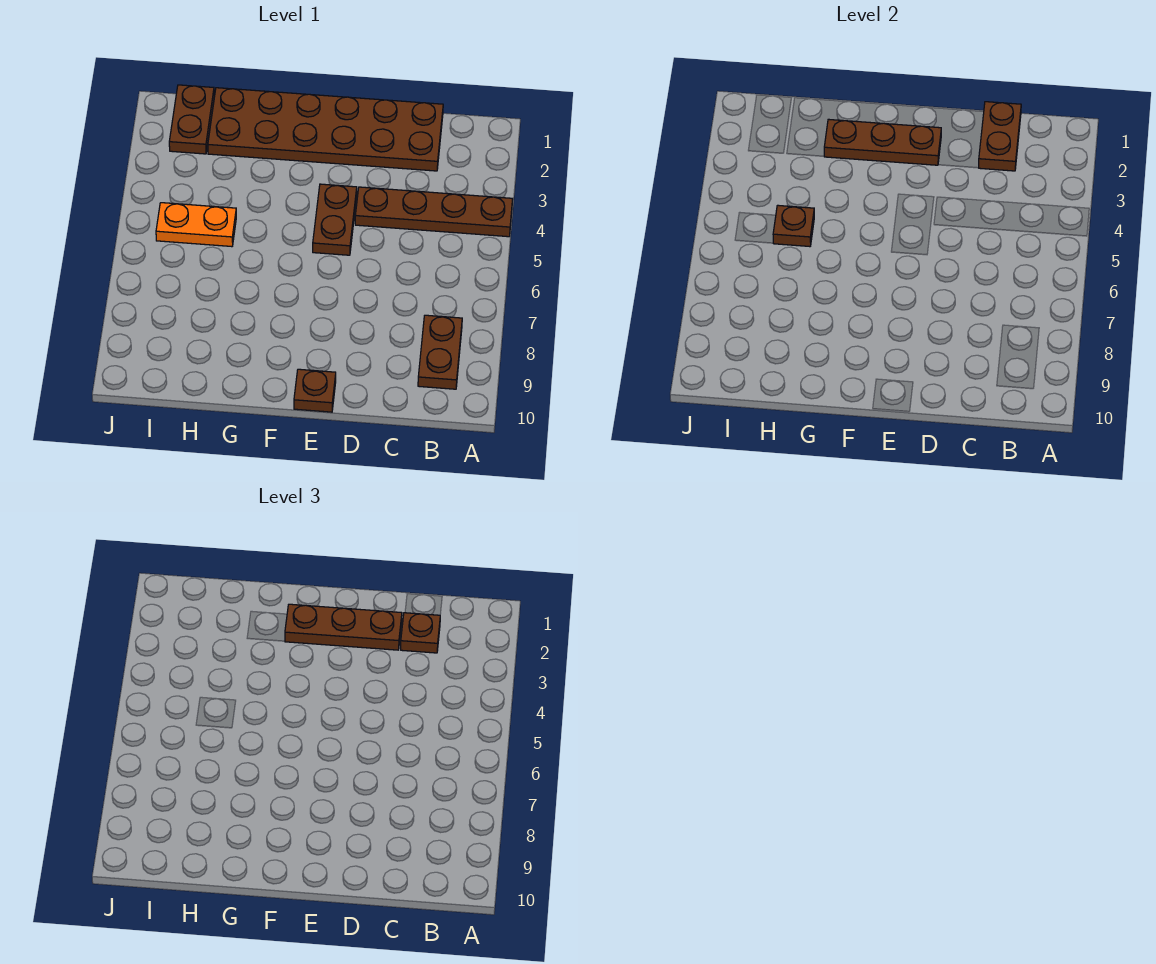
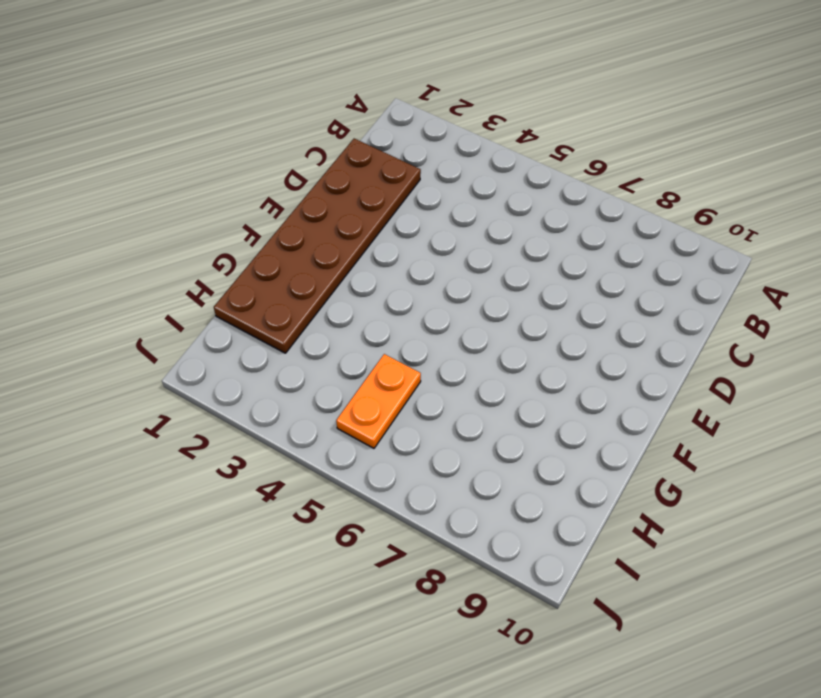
none -> brown 1x4 plate [355,187,513,237]
none -> brown 1x2 plate [418,315,462,389]
none -> brown 1x2 plate [313,184,357,255]

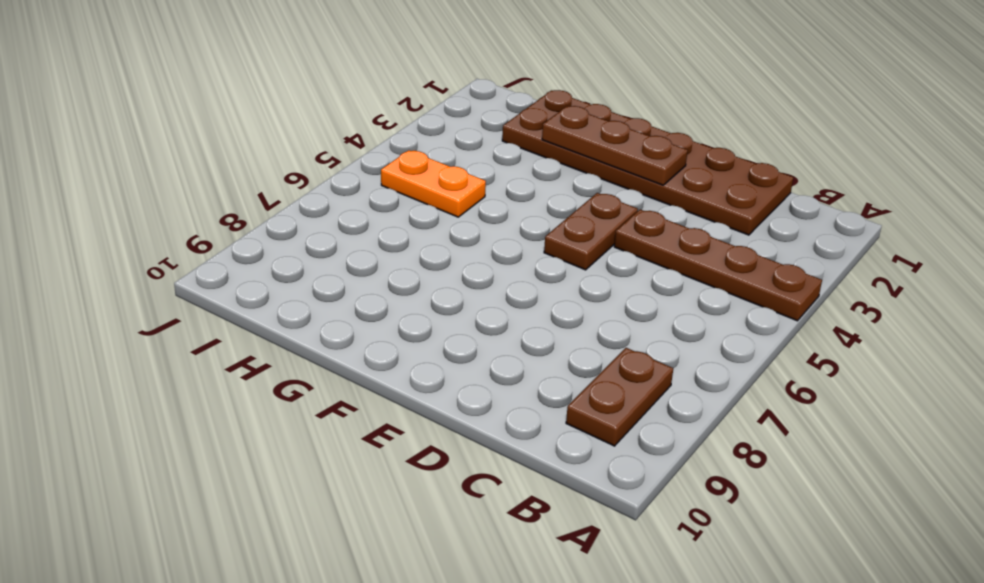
none -> brown 1x1 plate [294,369,336,412]
none -> brown 1x2 plate [169,85,214,154]
none -> brown 1x2 plate [979,102,1021,171]

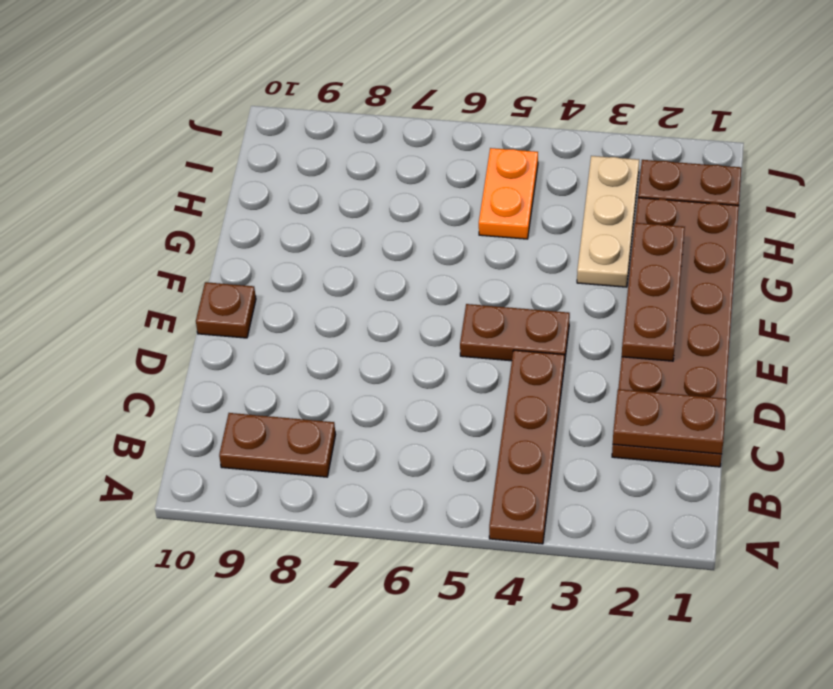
tan 1x3 plate [577,156,639,287] -> none
none -> brown 1x1 plate [773,205,814,247]
none -> brown 1x1 plate [401,613,440,653]
none -> brown 1x3 plate [285,604,402,650]

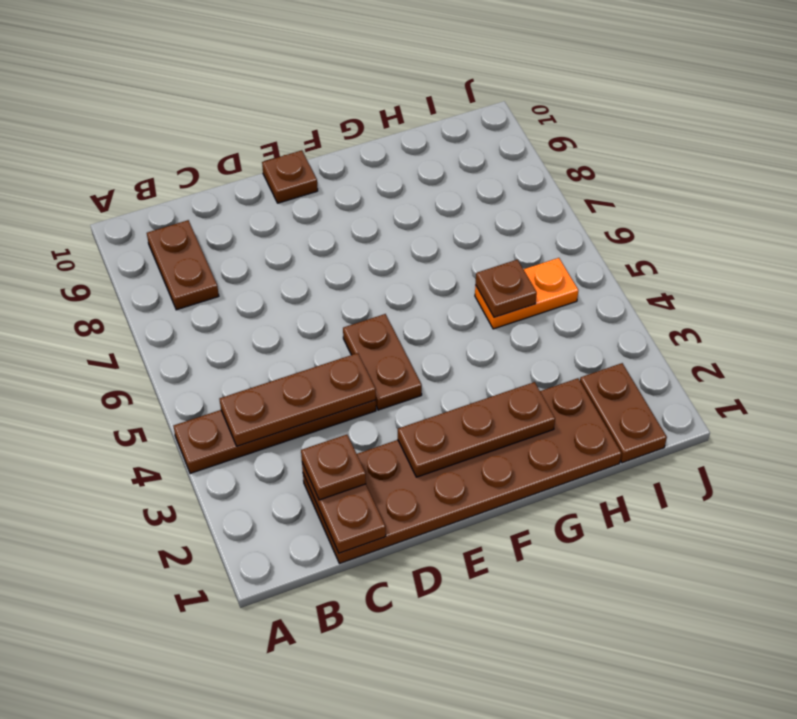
brown 1x3 plate [220,353,376,446] -> brown 1x3 plate moved to [285,604,402,650]

